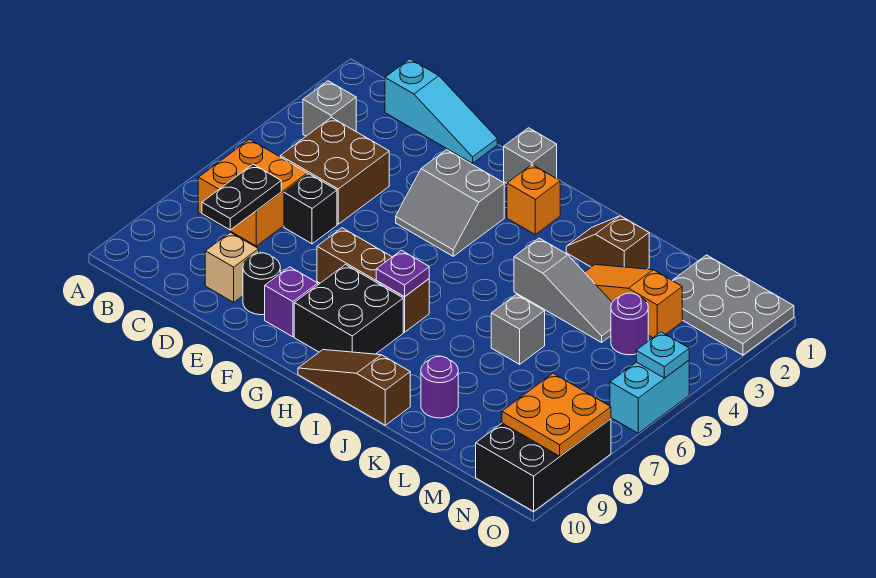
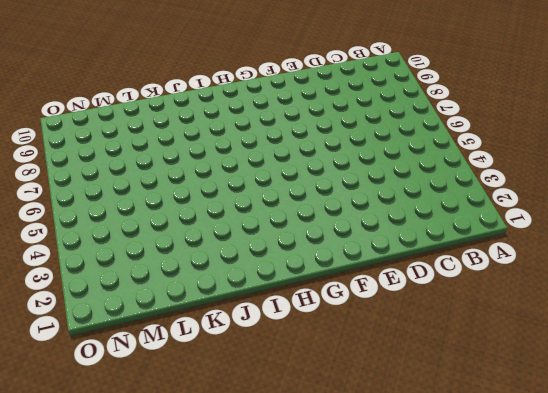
none -> grey 1x1 brick [303,81,356,136]
none -> orange 2x2 brick [198,139,307,246]
none -> cyan 1x3 slope [385,59,497,163]

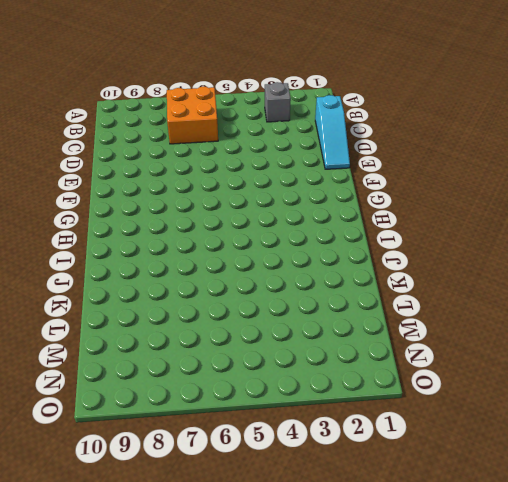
none -> brown 2x2 brick [280,117,389,224]
none -> black 1x1 brick [284,174,337,244]
none -> tan 1x1 brick [205,232,259,302]

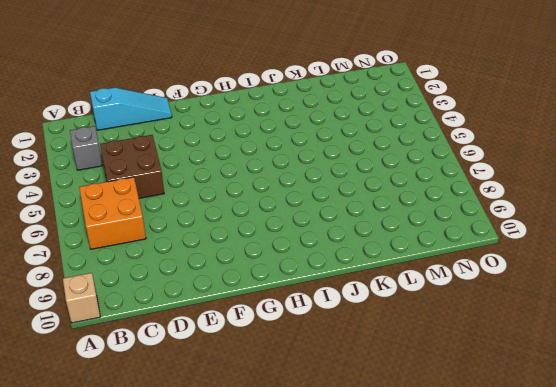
tan 1x1 brick [63,273,100,323] -> tan 1x1 brick moved to [205,232,259,302]
none -> black 1x1 brick [284,174,337,244]
none -> black 1x1 round brick [243,253,280,315]
none -> grey 2x2 slope [396,150,504,256]

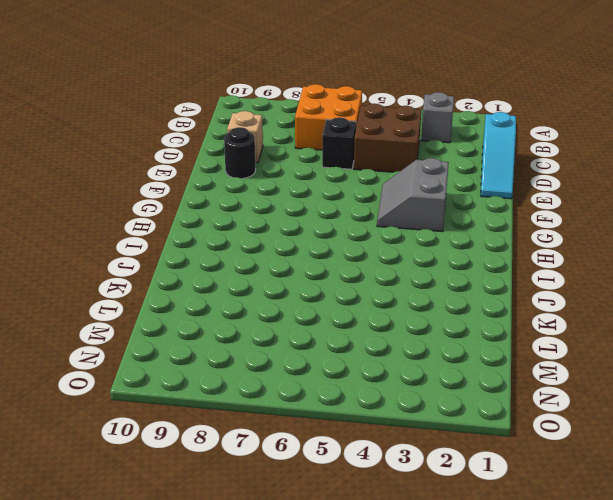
none -> brown 1x3 brick [317,228,429,332]
none -> purple 1x1 brick [265,267,318,337]
none -> grey 1x1 brick [504,128,557,183]

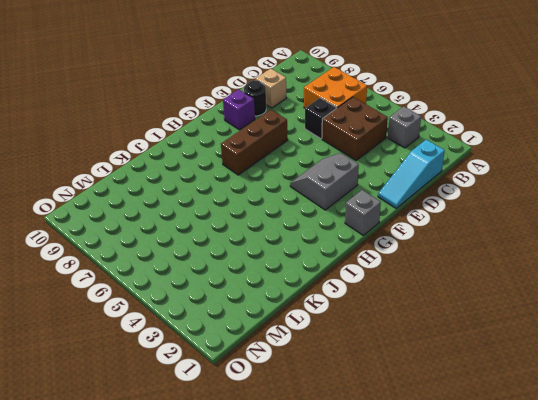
none -> black 2x2 brick [294,265,403,354]
none -> orange 1x1 brick [507,165,560,234]
none -> brown 1x3 slope [298,350,410,425]

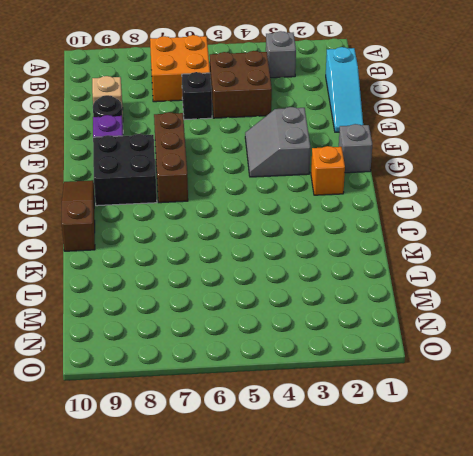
none -> brown 1x2 slope [566,216,649,269]
none -> grey 1x3 slope [514,238,612,343]
none -> orange 1x3 slope [584,265,682,338]

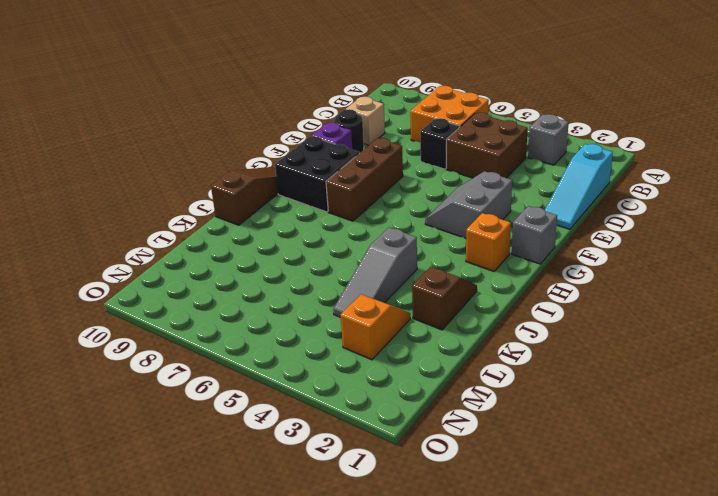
orange 1x2 slope [341,294,410,360] -> orange 1x3 slope [584,265,682,338]
none -> grey 1x1 brick [491,294,545,364]
none -> purple 1x1 round brick [421,356,458,418]
none -> grey 2x3 plate [672,255,794,355]

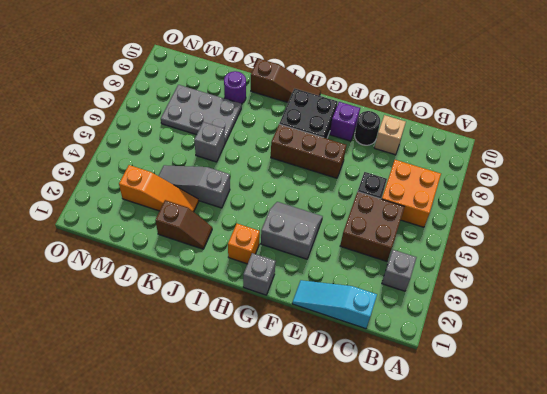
grey 2x3 plate [161,85,241,143] -> grey 2x3 plate moved to [672,255,794,355]
none -> purple 1x1 round brick [611,293,648,355]
none -> black 2x3 brick [476,419,611,511]
none -> cyan 1x2 brick [610,360,689,433]

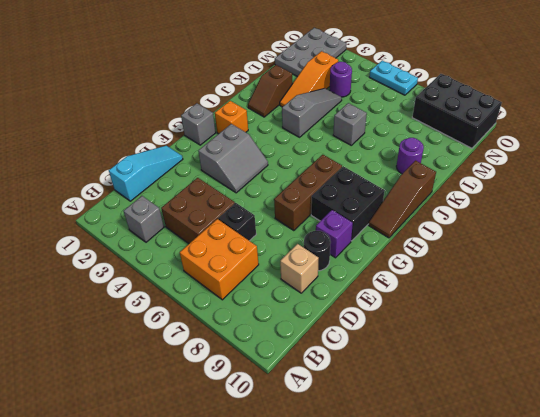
cyan 1x2 plate [369,61,418,95] -> cyan 1x2 brick [610,360,689,433]
none -> black 1x2 plate [202,164,281,230]
none -> purple 1x1 plate [376,250,429,297]
none -> orange 2x2 plate [502,373,611,456]

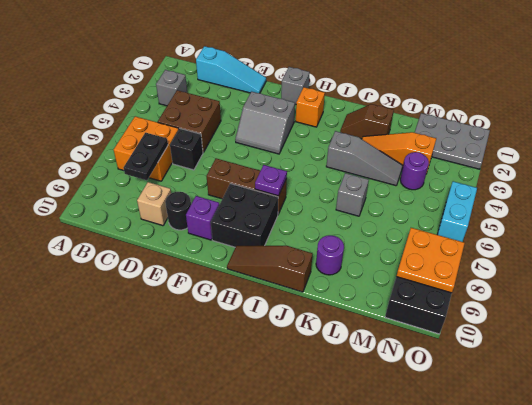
none -> cyan 1x1 plate [636,332,689,378]

